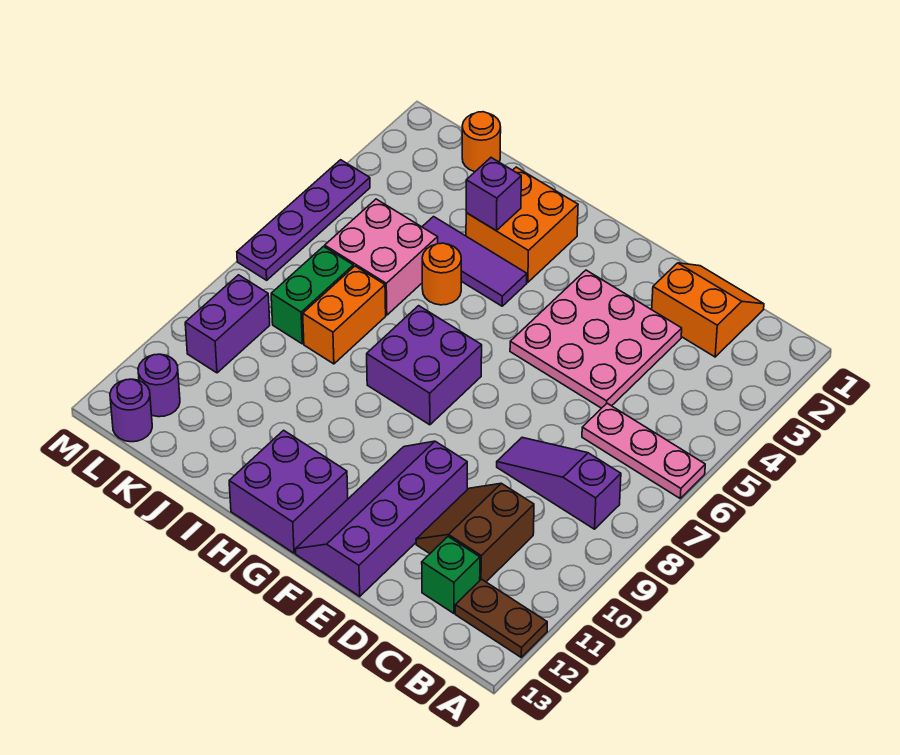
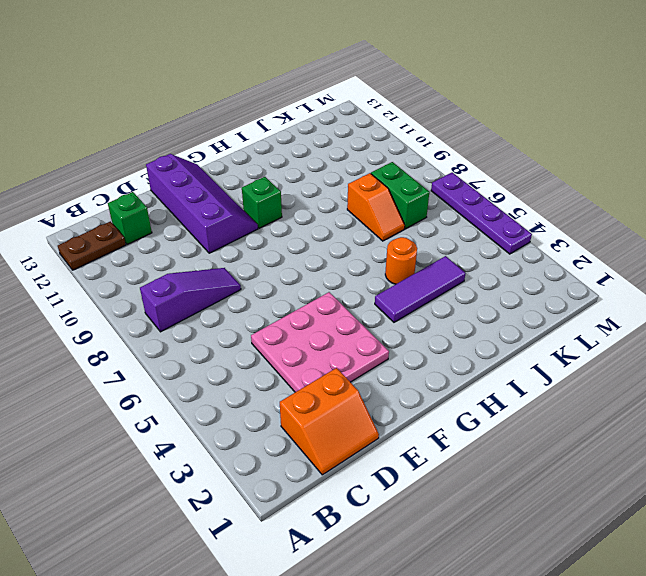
green 1x1 brick [242,177,282,228] -> none
orange 1x2 slope [347,173,405,241] -> orange 1x2 brick [303,266,386,364]
none -> pink 1x3 plate [582,403,705,498]
none -> brown 2x2 slope [416,483,534,582]
none -> purple 2x2 brick [367,306,482,425]

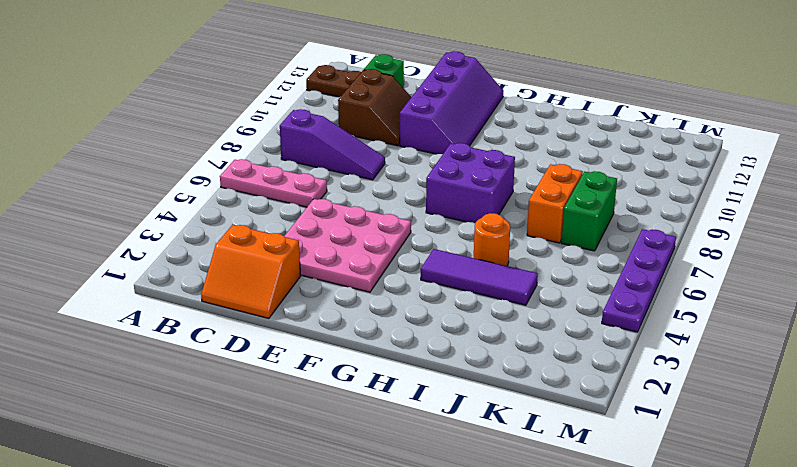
none -> purple 2x2 brick [229,430,348,553]
none -> orange 2x2 brick [466,167,578,282]
none -> pink 2x2 brick [325,199,438,315]

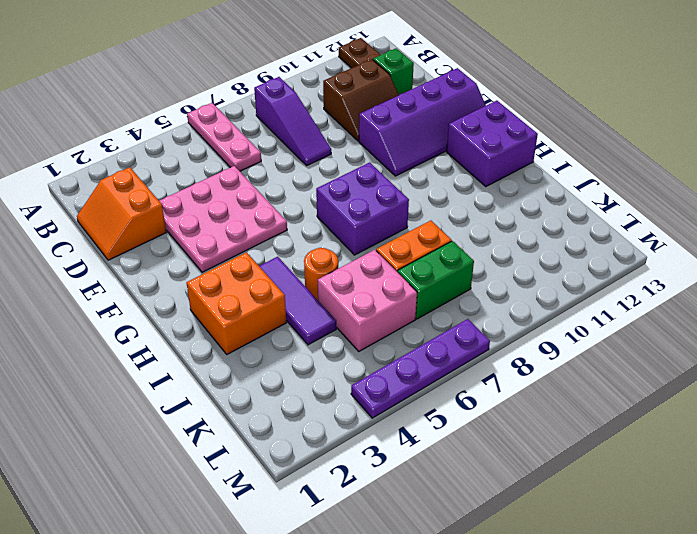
none -> orange 1x1 round brick [462,112,501,172]
none -> purple 1x2 brick [185,275,270,373]
none -> purple 1x1 round brick [138,354,180,417]

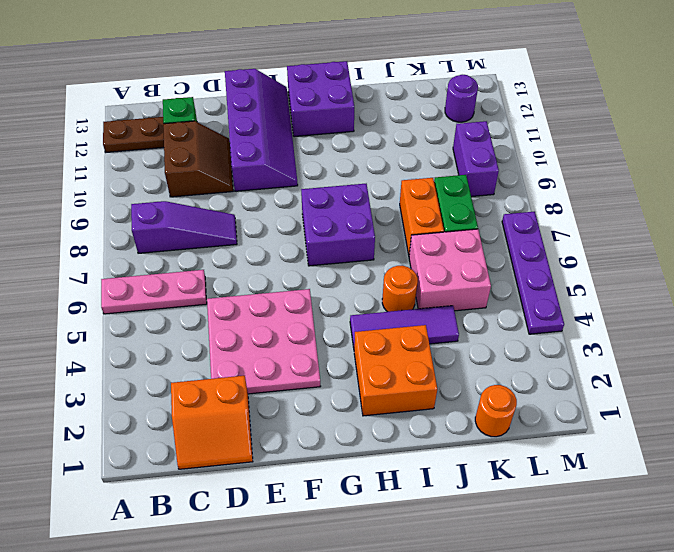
none -> purple 1x1 round brick [110,379,152,442]
none -> purple 1x1 brick [466,158,521,230]

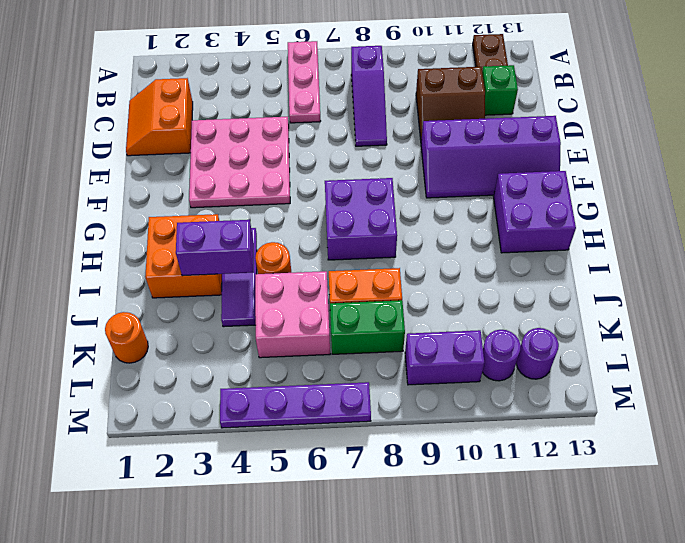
purple 1x2 brick [176,220,254,276] -> purple 1x1 brick [466,158,521,230]
purple 1x1 round brick [482,330,521,381] -> purple 1x1 round brick moved to [110,379,152,442]

